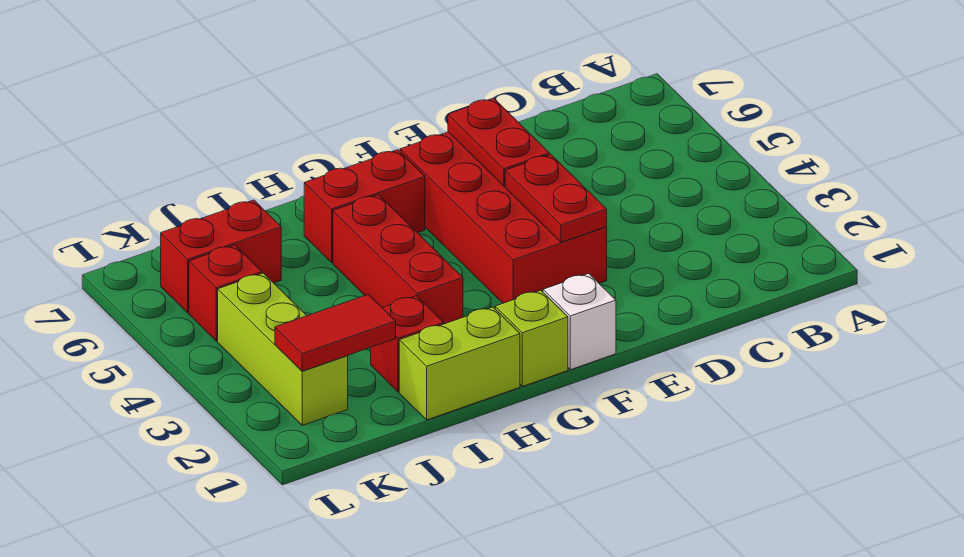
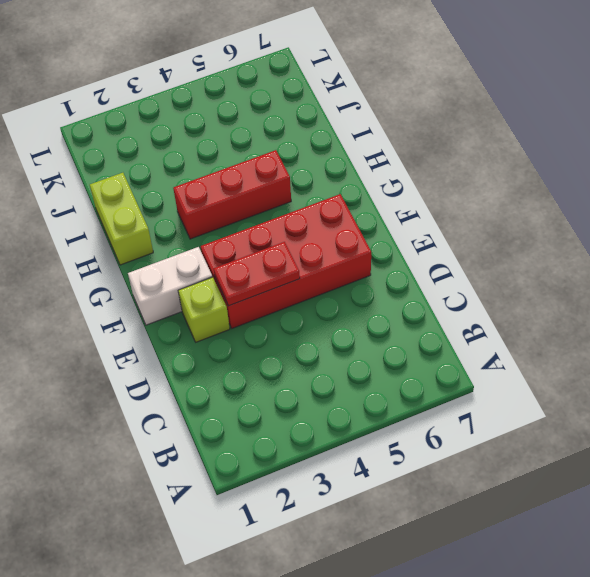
lime 1x1 brick [178,277,230,342] -> lime 1x1 brick moved to [495,290,568,386]
white 1x2 brick [128,247,212,325] -> white 1x1 brick [543,273,616,370]
none -> red 1x2 brick [304,150,425,262]
none -> red 1x1 brick [371,296,444,392]
none -> red 1x2 brick [161,200,281,313]

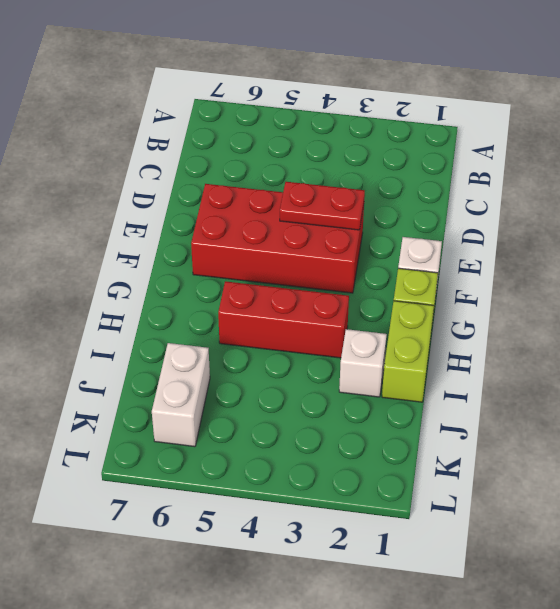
white 1x1 brick [339,329,387,397] -> red 1x1 brick [371,296,444,392]
white 1x2 brick [152,343,210,447] -> red 1x2 brick [161,200,281,313]
none -> red 1x2 brick [304,150,425,262]
none -> lime 1x3 brick [218,273,348,425]
none -> red 1x1 brick [189,245,262,341]

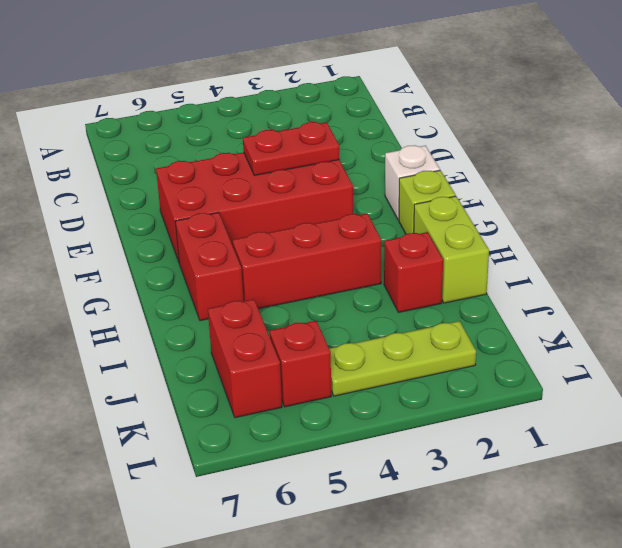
lime 1x3 plate [329,321,476,396] -> lime 1x3 brick [218,273,348,425]
none -> red 1x2 plate [448,98,550,186]
none -> red 1x2 tile [275,294,396,371]

